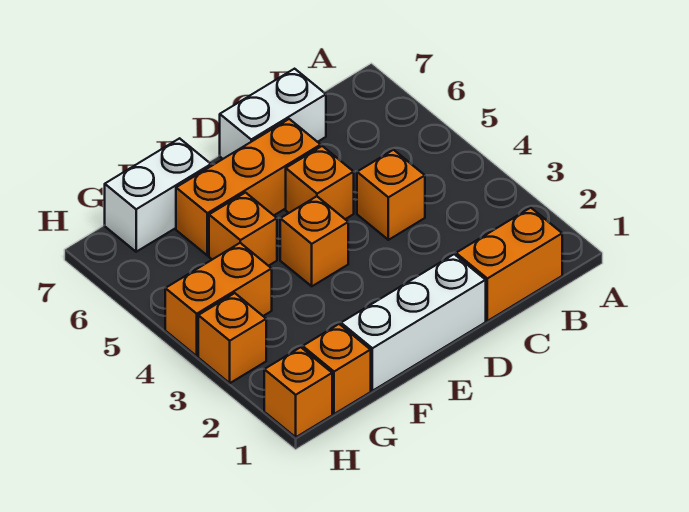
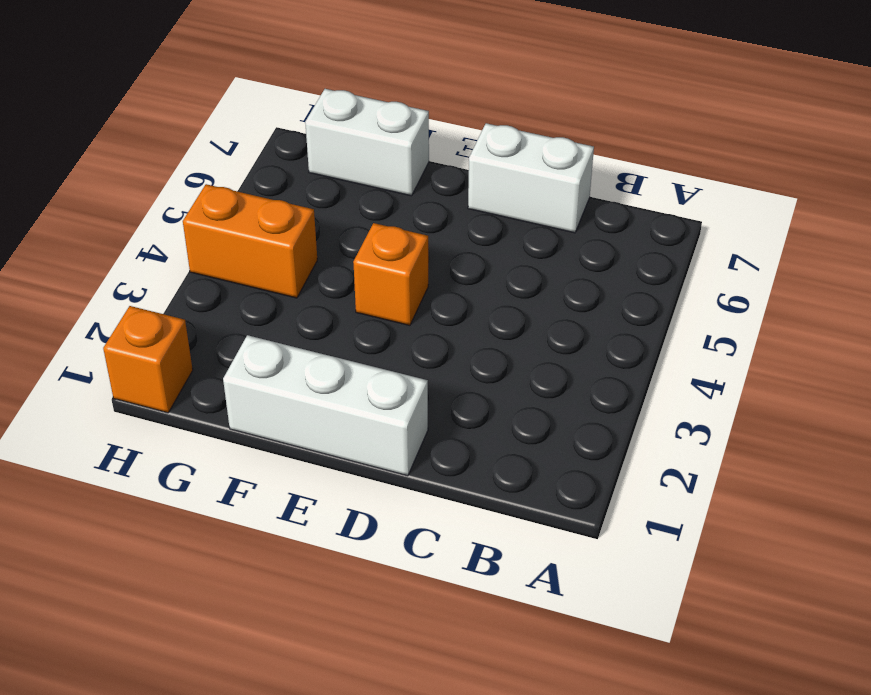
none -> orange 1x2 brick [456,208,562,321]
none -> orange 1x1 brick [357,150,425,240]
none -> orange 1x1 brick [286,146,354,219]

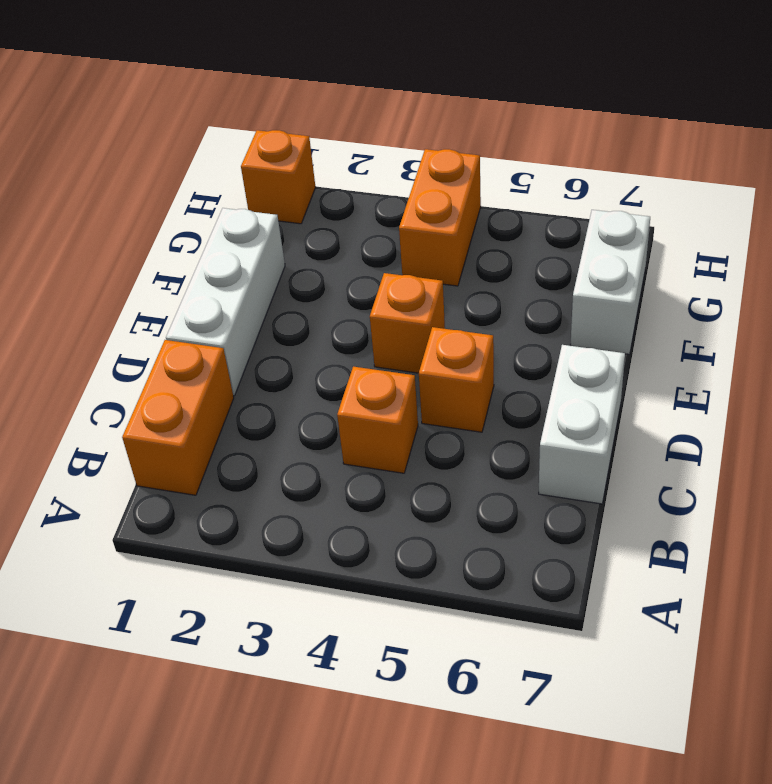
none -> orange 1x3 brick [176,119,321,256]
none -> orange 1x1 brick [209,193,277,266]
none -> orange 1x1 brick [303,324,371,414]

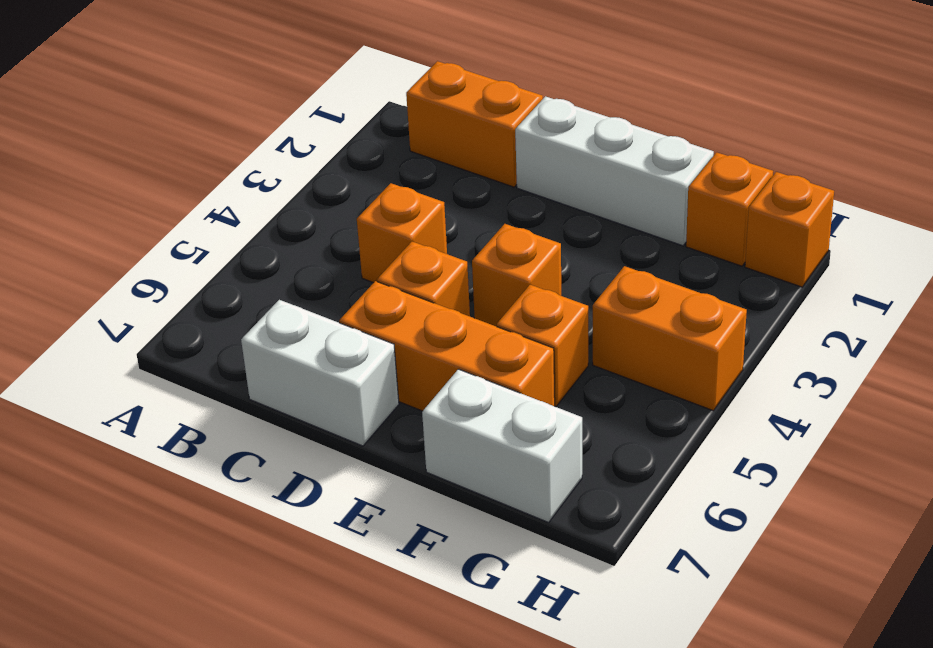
none -> orange 1x1 brick [198,293,266,383]

